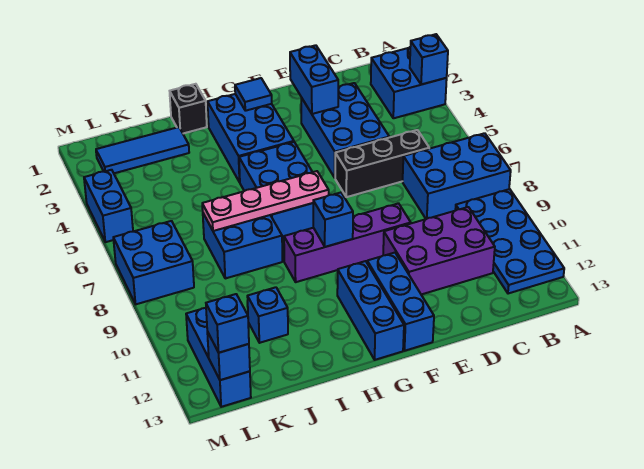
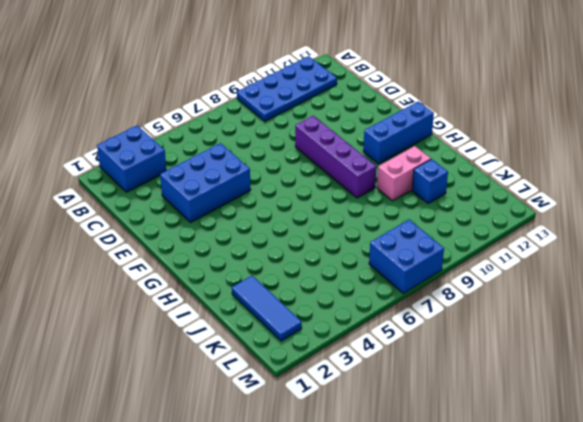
pink 1x2 brick [377,146,431,201] -> none
none -> blue 2x3 brick [403,133,511,219]
none -> black 1x3 brick [335,130,429,197]
none -> purple 2x3 brick [383,207,495,295]

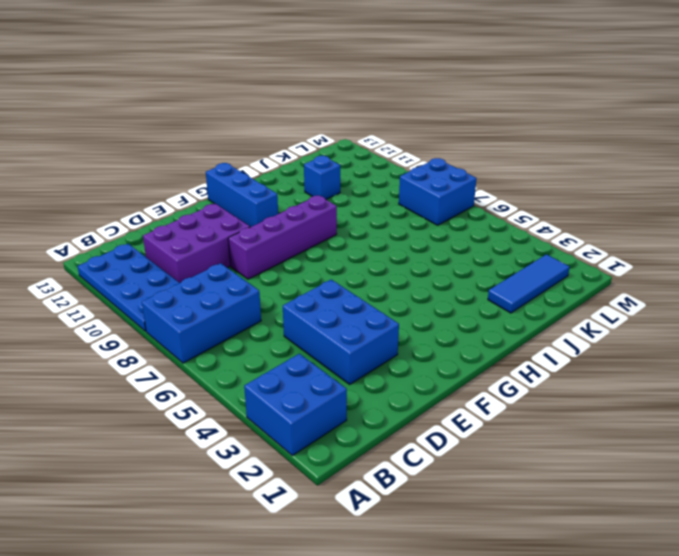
none -> black 1x3 brick [335,130,429,197]
none -> blue 1x3 brick [367,253,434,351]
none -> blue 2x3 brick [208,94,294,182]

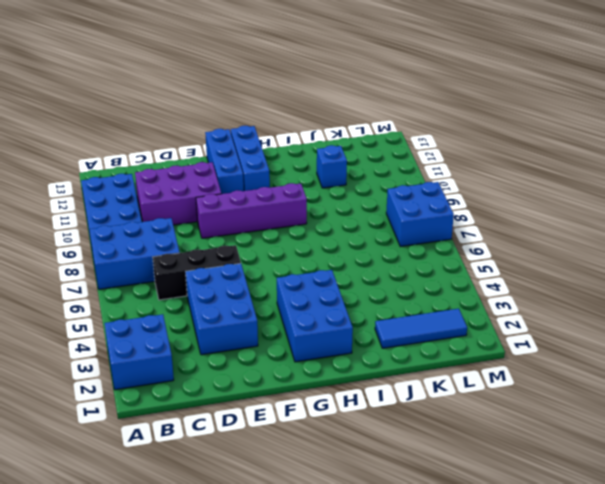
none -> blue 2x3 brick [239,142,313,238]
none -> black 1x1 brick [170,84,207,133]
none -> blue 2x2 brick [203,214,283,278]

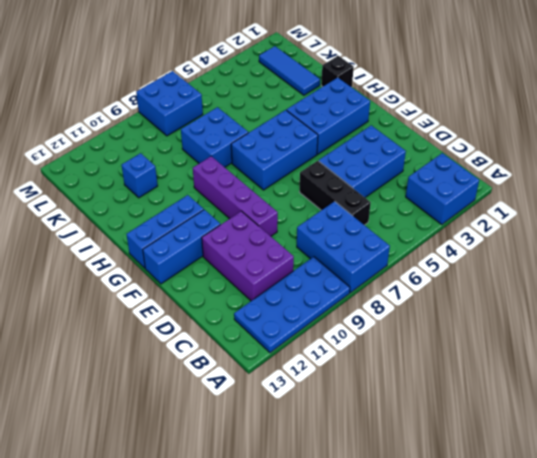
none -> blue 1x3 brick [186,308,251,407]
none -> blue 1x2 brick [84,170,133,242]
none -> blue 1x1 brick [410,34,448,85]

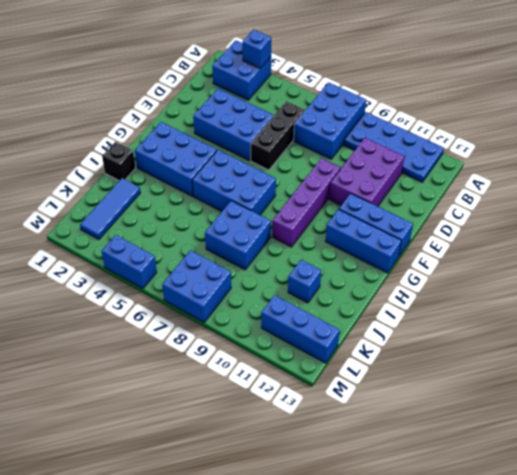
none -> blue 1x2 brick [290,45,338,114]
none -> blue 1x1 tile [235,78,272,111]
none -> pink 1x4 plate [202,171,329,231]

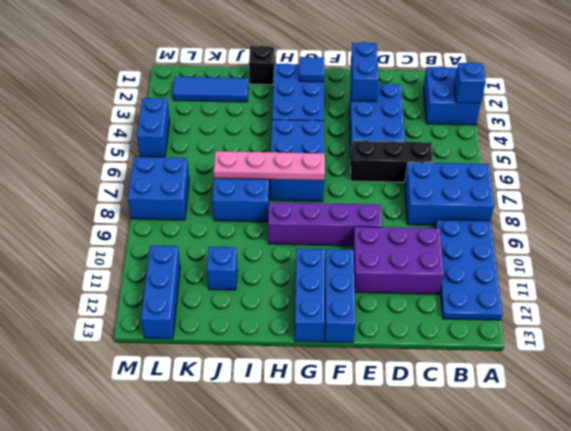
none -> blue 1x1 brick [313,193,353,247]
none -> blue 1x1 brick [207,332,250,380]
none -> blue 1x1 brick [206,294,249,353]

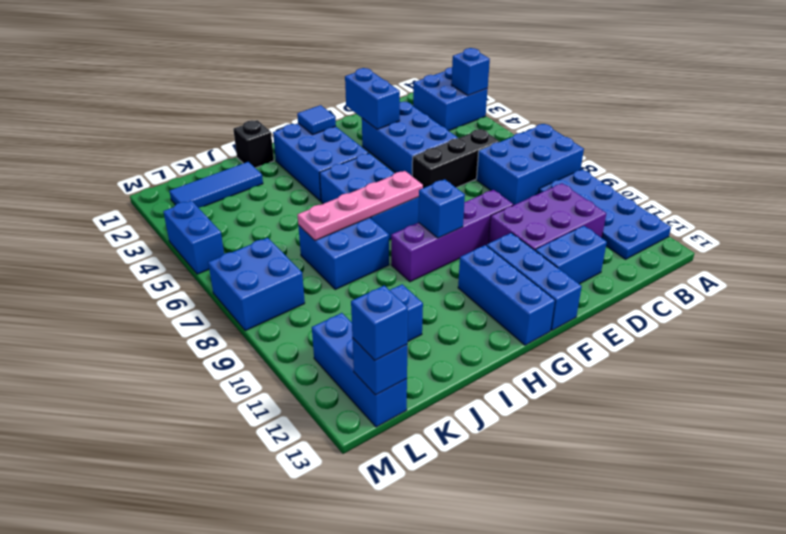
blue 1x2 brick [535,226,607,284] -> none

